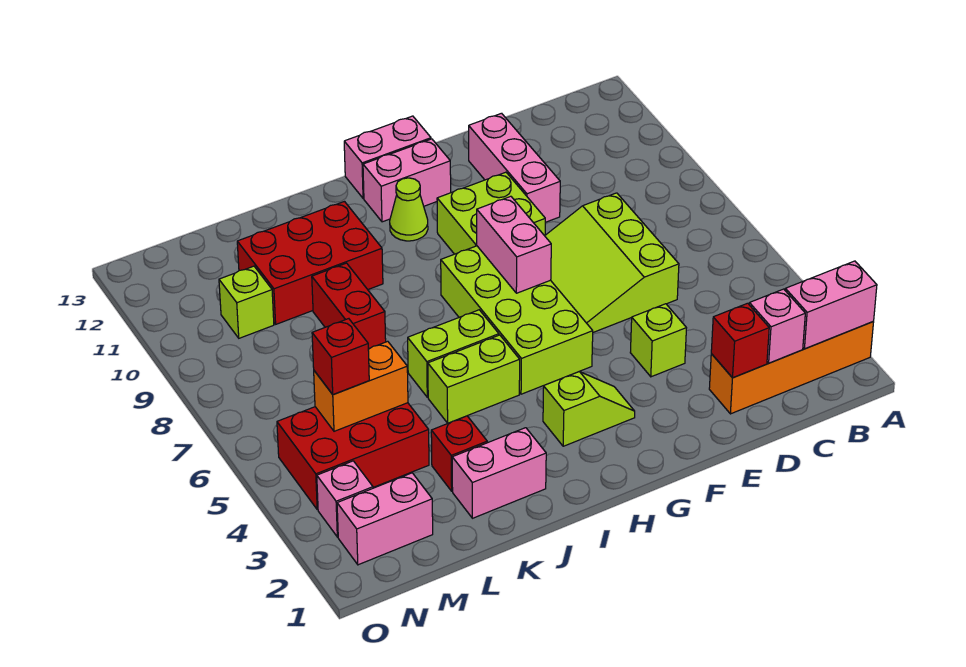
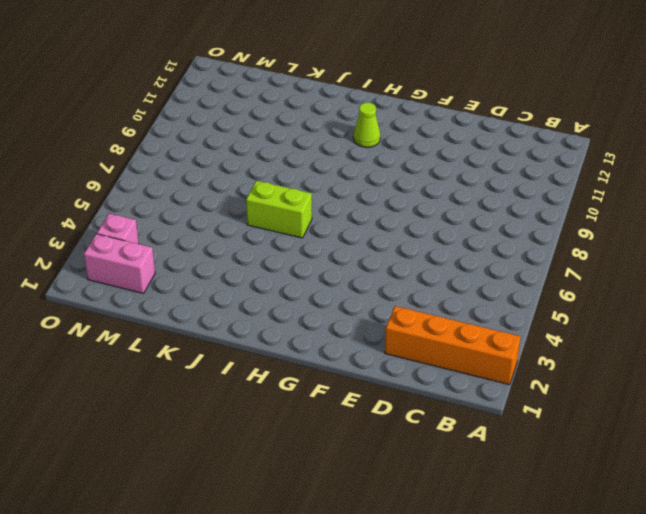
none -> lime 3x3 slope [545,193,679,332]
none -> lime 1x1 brick [630,304,686,377]
none -> pink 1x3 brick [469,113,560,222]

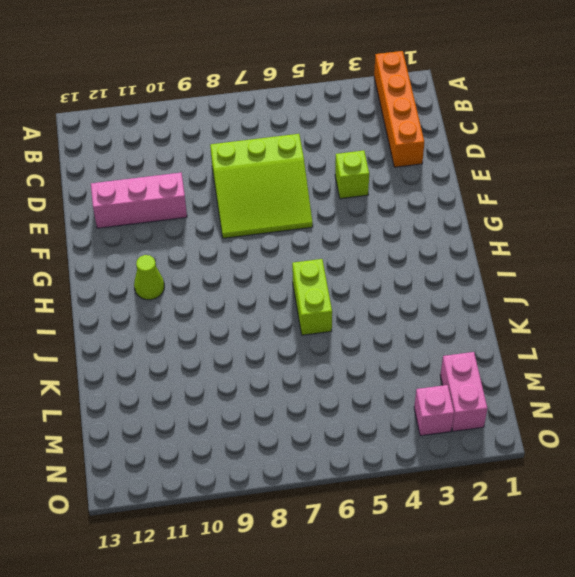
none -> lime 2x2 brick [437,172,545,254]
none -> lime 1x2 slope [543,372,635,446]
none -> lime 2x4 brick [441,246,593,394]

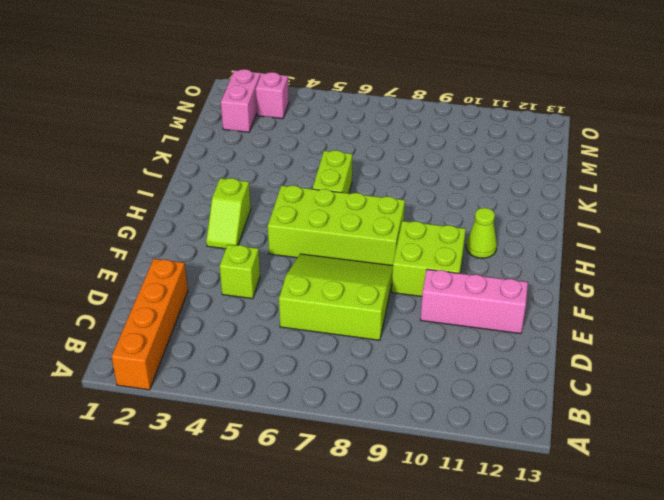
none -> pink 1x2 brick [363,139,451,222]
none -> pink 1x2 brick [344,116,431,198]
none -> lime 1x2 brick [428,335,520,423]

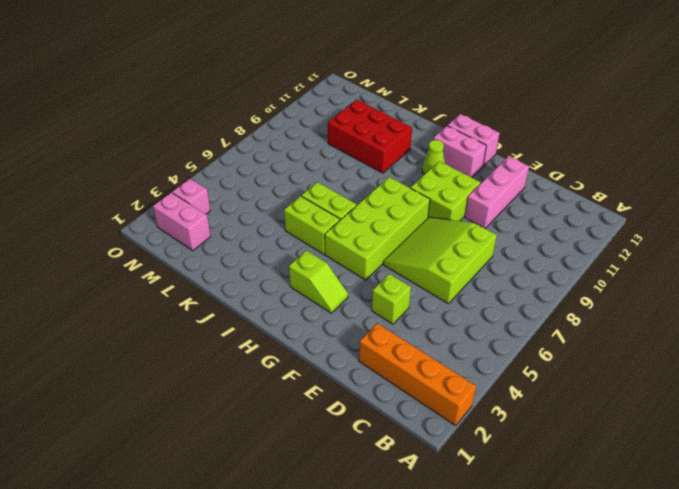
none -> pink 1x2 brick [452,428,546,518]
none -> red 1x1 brick [431,416,487,491]
none -> red 1x2 brick [312,263,386,349]

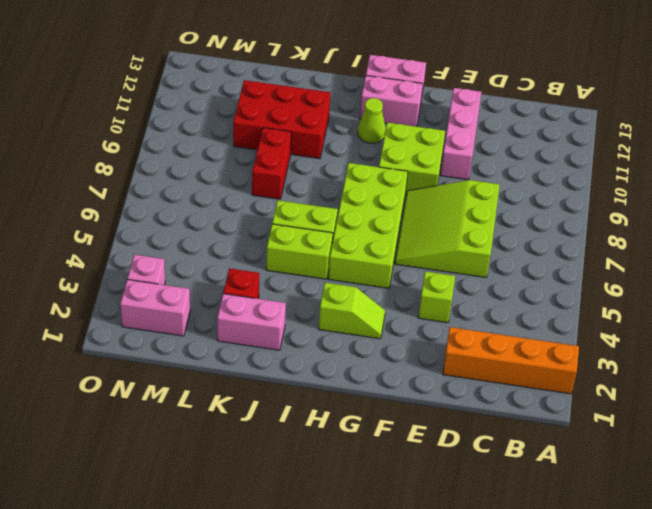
none -> red 2x3 brick [277,403,429,510]
none -> lime 1x1 brick [219,266,274,338]
none -> pink 1x2 brick [785,261,877,349]

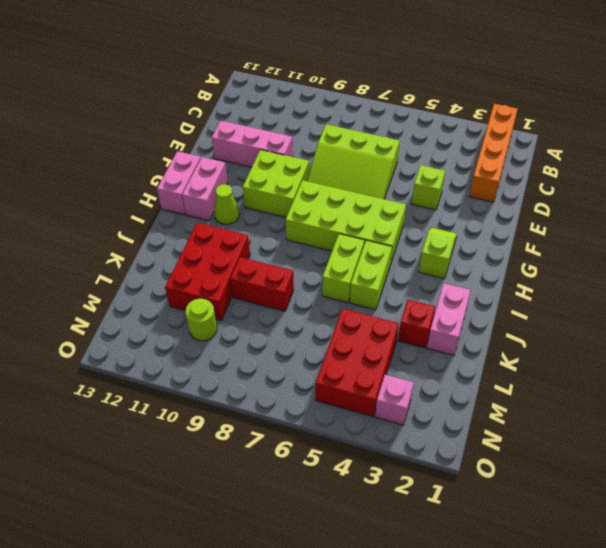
lime 1x1 round brick [185,299,217,341] -> lime 1x1 brick [219,266,274,338]
none -> pink 1x2 brick [337,473,433,565]
none -> pink 1x2 brick [785,261,877,349]
none -> pink 1x1 brick [749,289,805,363]

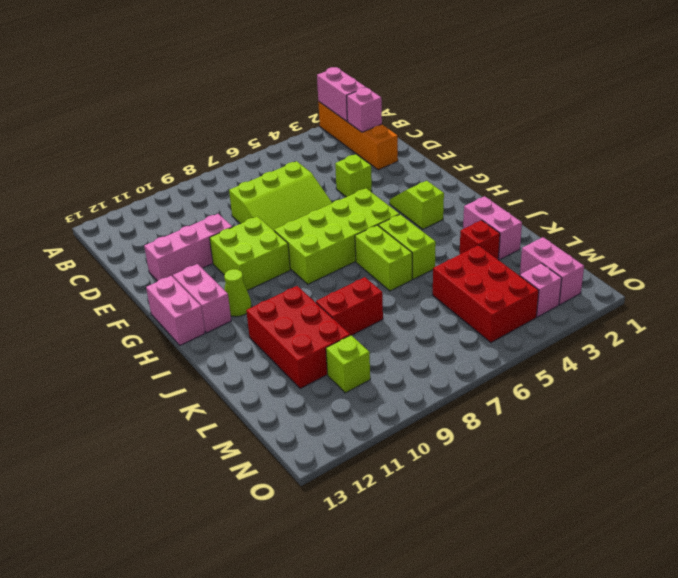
none -> red 1x1 brick [711,303,769,378]
none -> pink 1x2 brick [477,196,551,293]
none -> orange 1x2 brick [314,341,408,431]

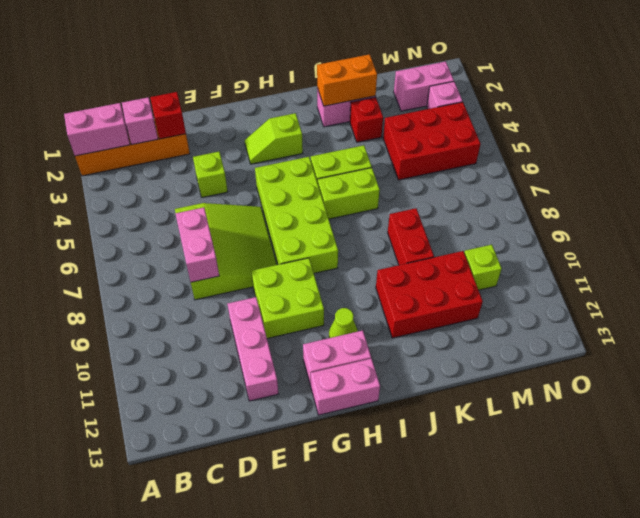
pink 1x2 brick [175,207,219,282] -> pink 1x2 brick moved to [477,196,551,293]
orange 1x2 brick [317,54,377,106] -> orange 1x2 brick moved to [314,341,408,431]
none -> red 1x1 brick [312,319,369,395]

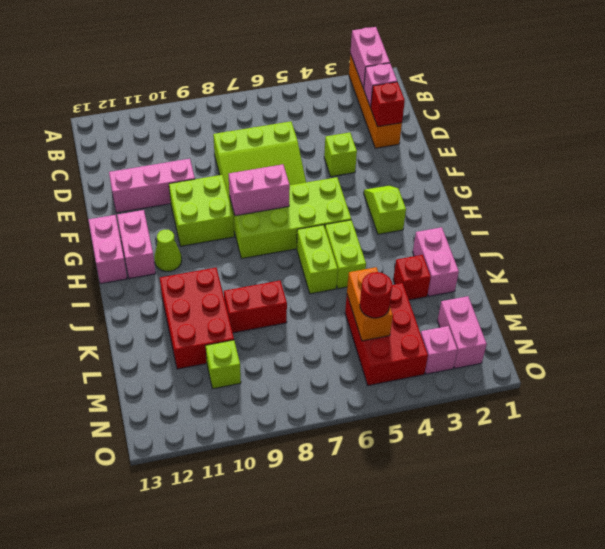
red 1x1 round brick [360,272,392,318] -> red 1x1 brick [312,319,369,395]

